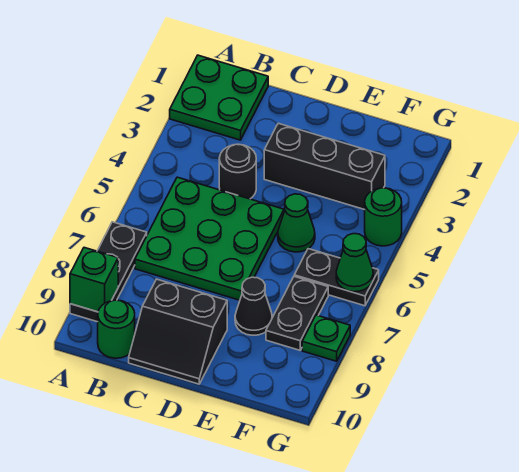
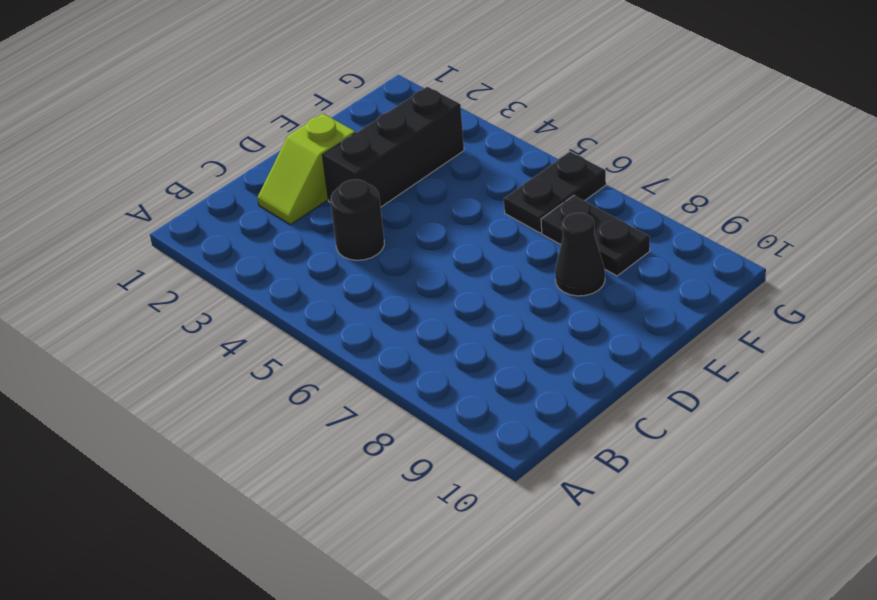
lime 1x2 slope [258,114,355,225] -> none
none -> green 2x2 plate [170,55,268,140]
none -> black 1x3 plate [70,222,147,322]
none -> green 3x3 plate [135,177,284,300]

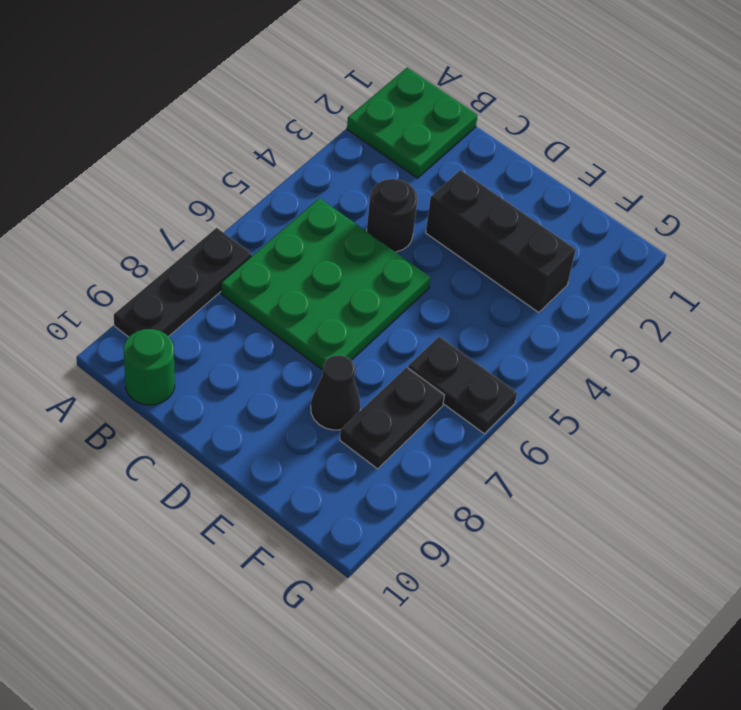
none -> black 2x2 slope [129,279,227,384]
none -> green 1x1 cone [278,194,315,252]
none -> green 1x1 round brick [365,188,402,246]

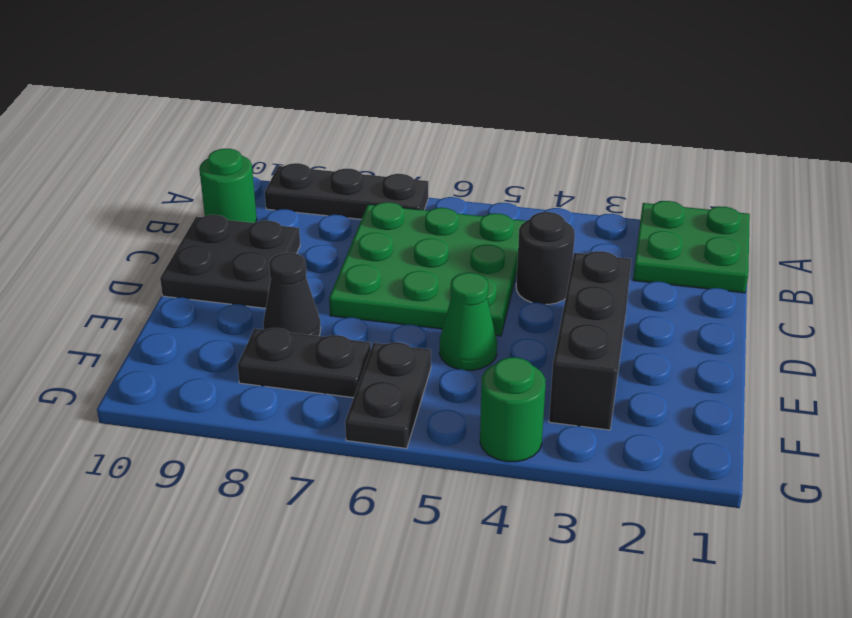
black 2x2 plate [160,215,300,308] -> black 2x2 slope [129,279,227,384]
none -> green 1x1 plate [302,315,350,361]
none -> green 1x1 brick [70,248,118,312]
none -> green 1x1 cone [336,234,373,292]

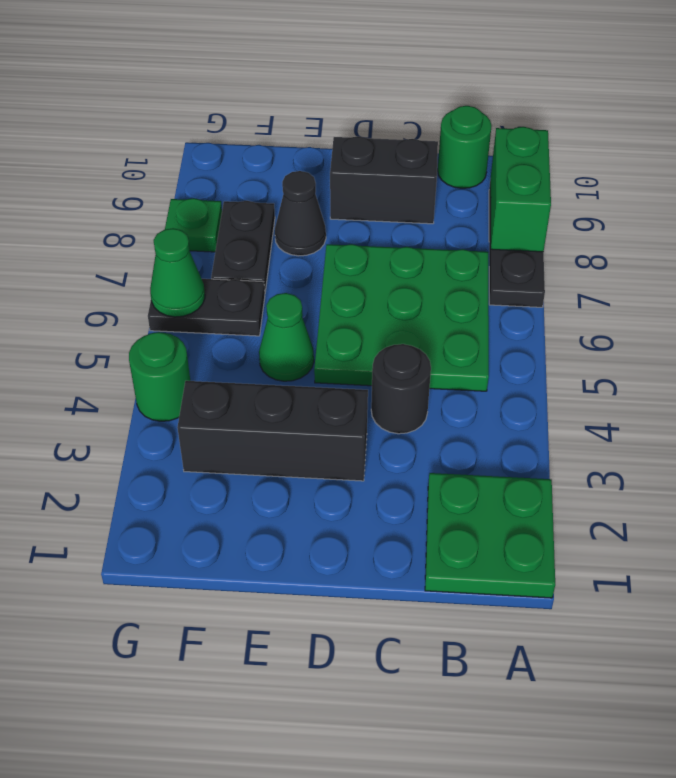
green 1x2 brick [491,127,551,252] -> green 1x1 brick [70,248,118,312]

